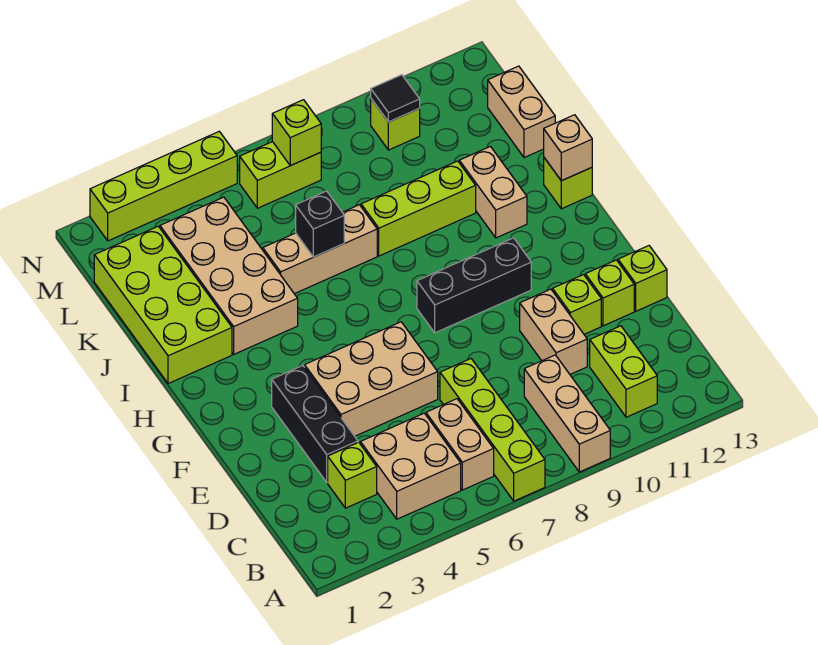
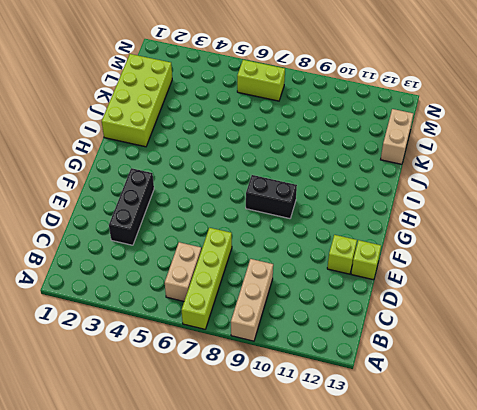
black 1x2 brick [246,175,297,219] -> black 1x3 brick [417,238,531,333]
none -> tan 2x2 brick [360,413,461,519]
none -> lime 1x2 brick [590,326,657,417]
none -> lime 1x1 brick [328,442,377,508]

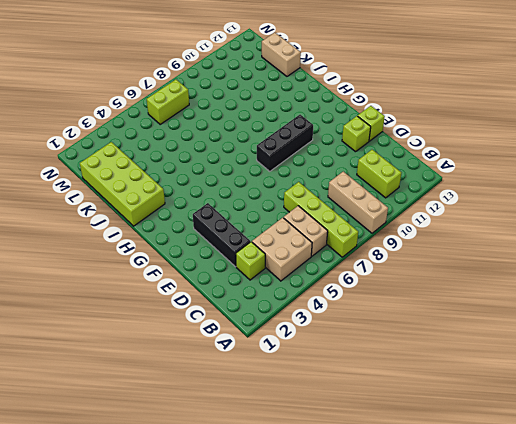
none -> tan 1x2 brick [520,289,587,374]
none -> tan 2x3 brick [305,322,438,436]
none -> lime 1x1 brick [553,275,601,334]

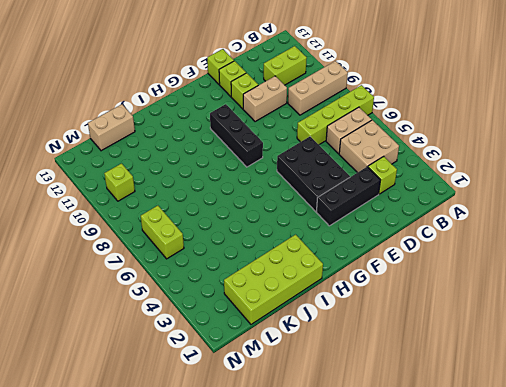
black 2x3 brick [277,137,350,212] -> tan 2x3 brick [305,322,438,436]
none -> tan 2x4 brick [160,197,298,354]
none -> tan 1x2 brick [459,147,527,238]
none -> lime 1x1 brick [544,158,592,209]

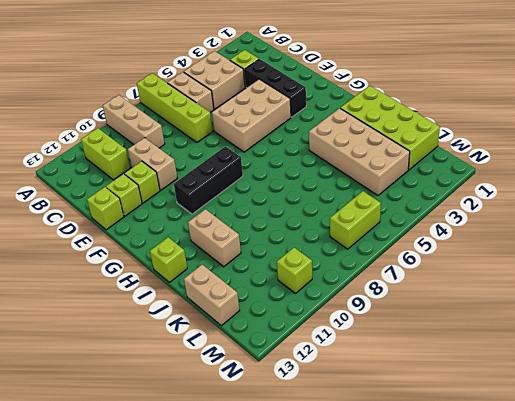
none -> tan 1x3 brick [263,205,377,294]
none -> lime 1x3 brick [361,161,476,256]
none -> lime 1x4 brick [90,131,237,241]

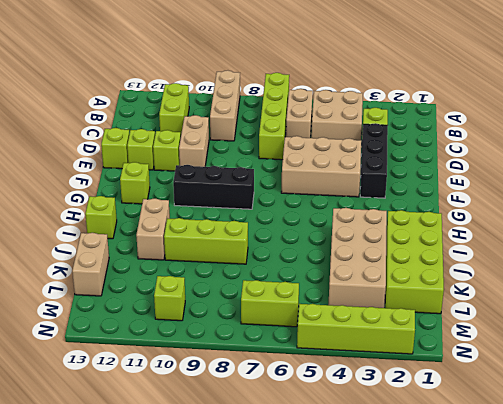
lime 1x1 brick [120,162,150,204] -> lime 1x1 brick moved to [272,100,321,166]
none -> tan 1x3 brick [263,205,377,294]
none -> tan 1x1 brick [544,115,592,181]
none -> black 1x1 brick [296,191,344,257]

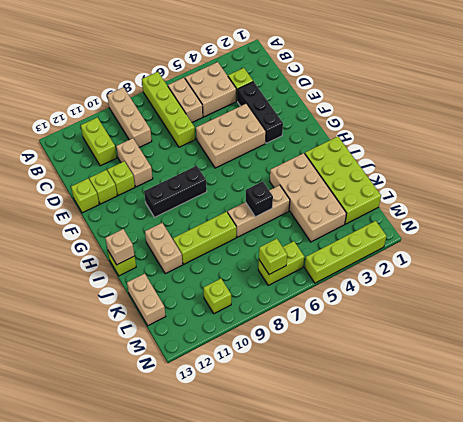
none -> black 1x1 tile [371,75,420,122]

